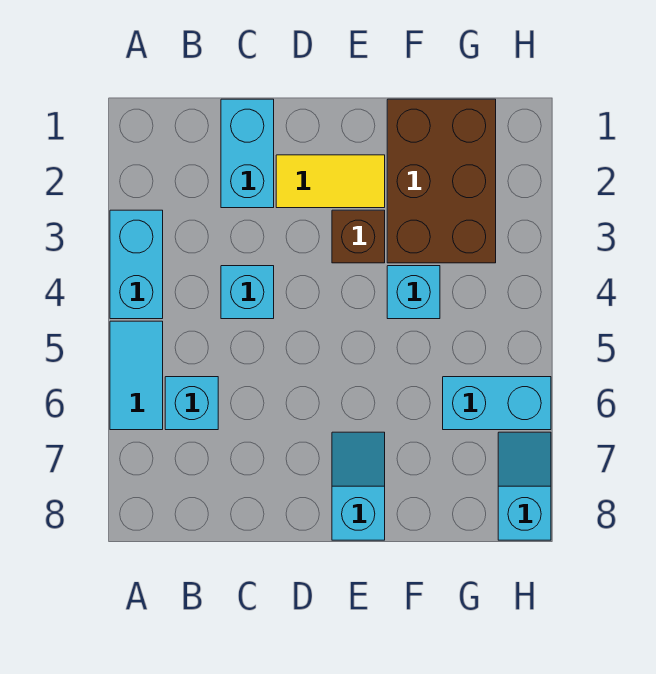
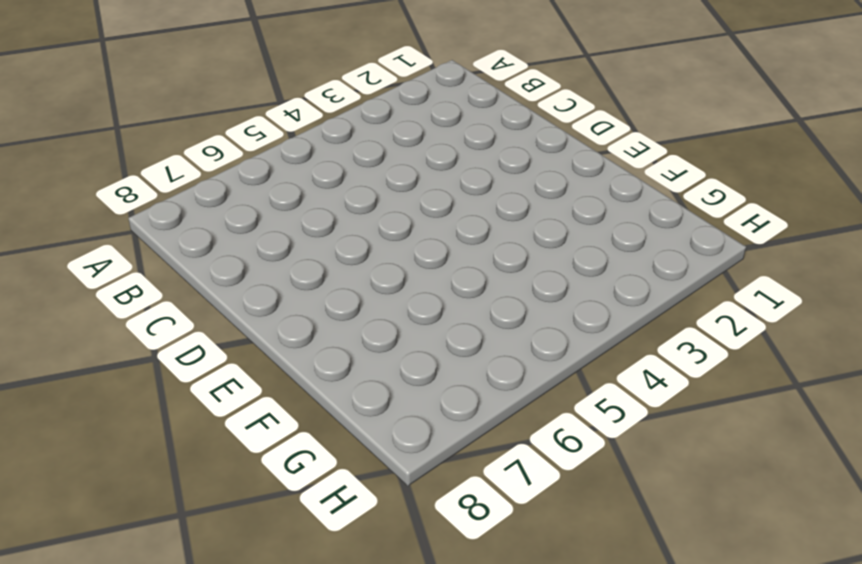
none -> cyan 1x2 brick [110,210,163,319]
none -> cyan 1x2 tile [110,321,163,430]
none -> cyan 1x1 brick [165,377,218,430]

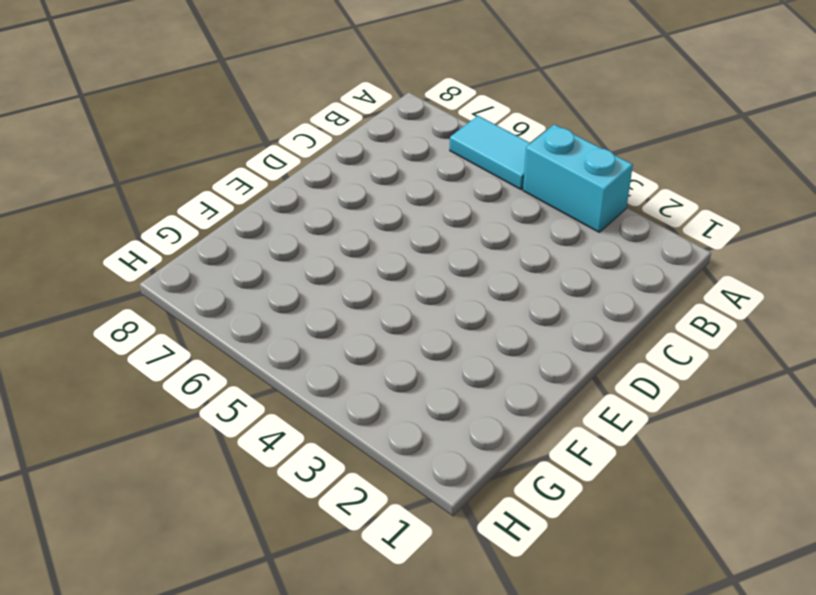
none -> cyan 1x1 brick [165,377,218,430]
none -> cyan 1x2 brick [221,99,274,208]
none -> cyan 1x1 brick [221,266,274,319]

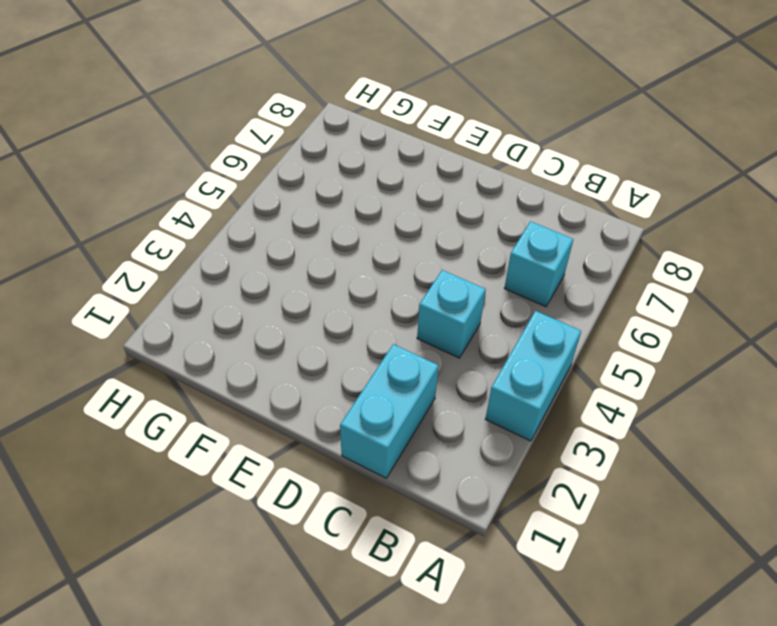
none -> cyan 1x2 tile [110,321,163,430]
none -> yellow 1x2 tile [276,155,385,208]
none -> brown 1x1 brick [332,210,385,263]

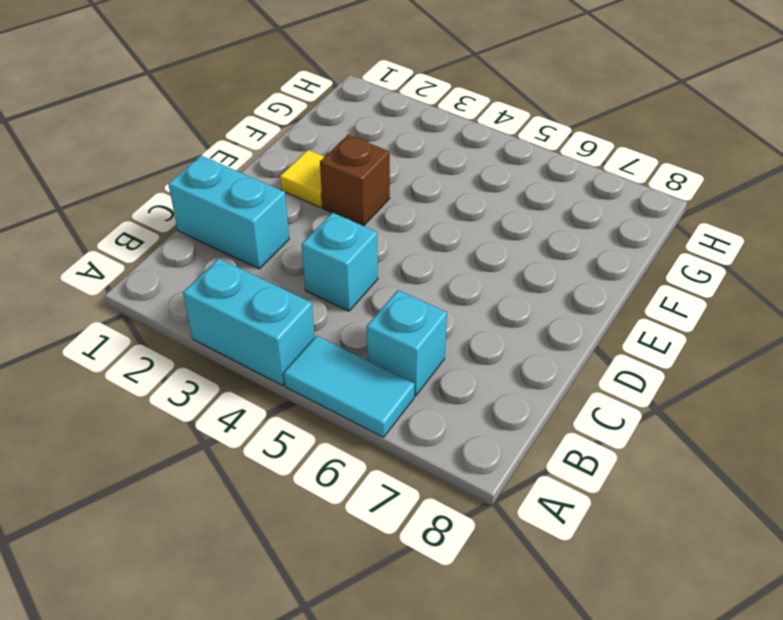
yellow 1x1 tile [280,150,324,208] -> yellow 1x2 tile [276,155,385,208]
none -> cyan 1x2 slope [332,432,385,540]
none -> brown 2x3 brick [387,99,496,263]
none -> cyan 1x1 brick [387,266,440,319]

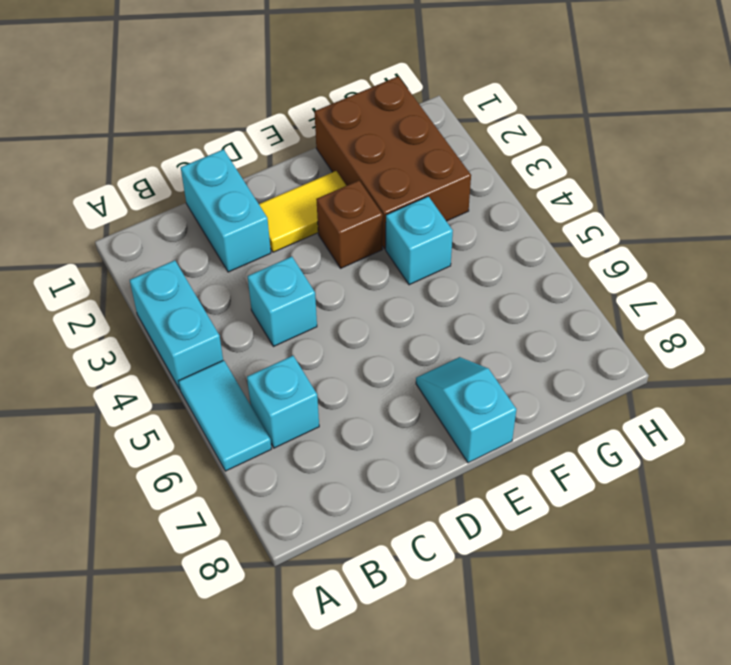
none -> cyan 1x2 brick [443,377,551,430]
none -> cyan 1x2 slope [498,432,551,540]

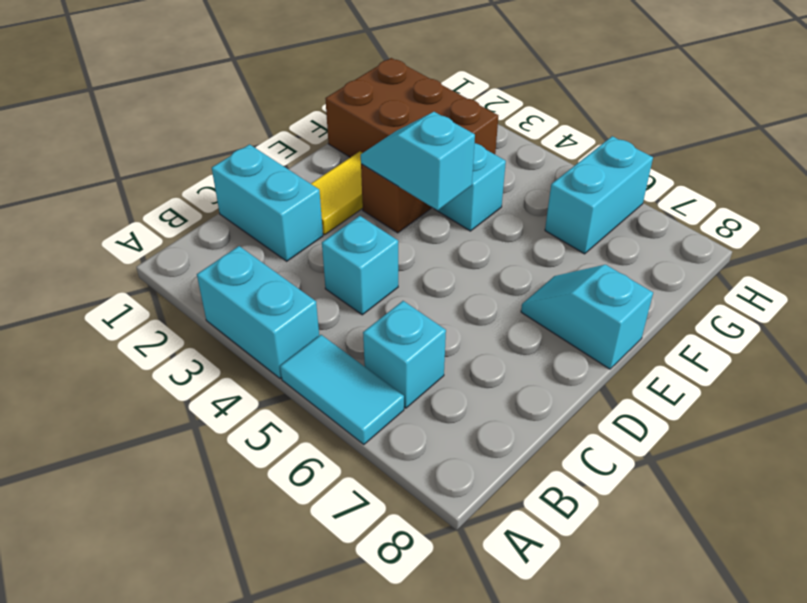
cyan 1x2 slope [361,112,475,211] -> cyan 1x2 slope moved to [498,432,551,540]

